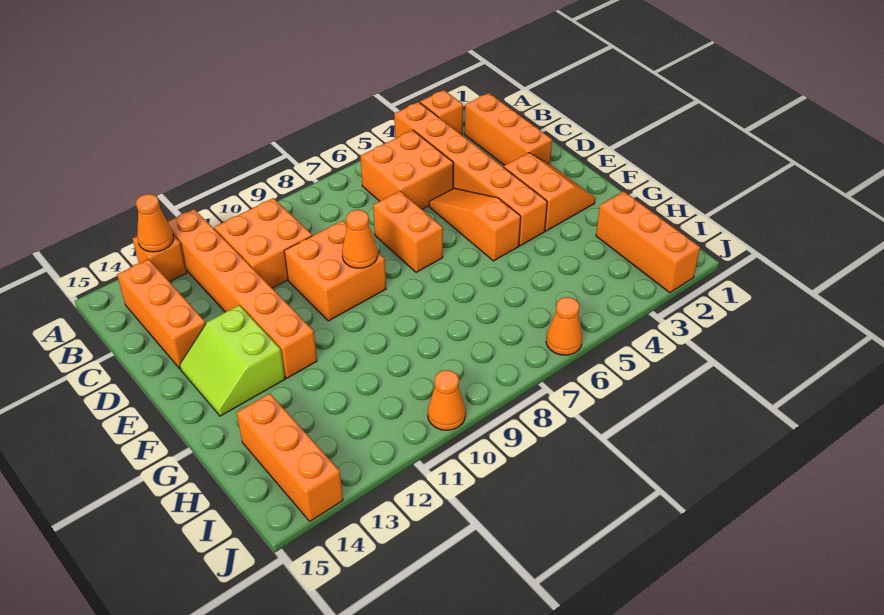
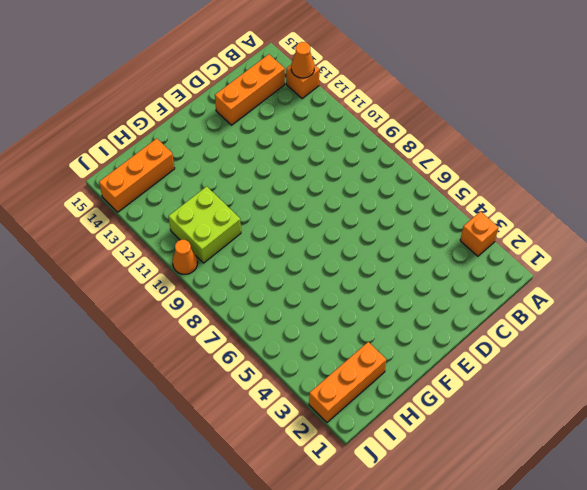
lime 2x2 brick [168,186,241,263] -> none
none -> orange 1x6 brick [394,102,547,246]
none -> orange 1x6 brick [168,209,317,378]
none -> orange 1x3 brick [465,93,552,166]

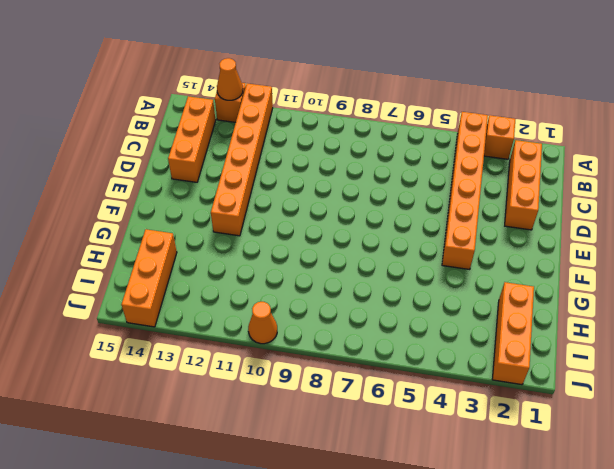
none -> orange 2x2 brick [361,130,453,209]
none -> orange 2x2 brick [214,198,312,288]
none -> orange 1x3 slope [429,188,521,261]

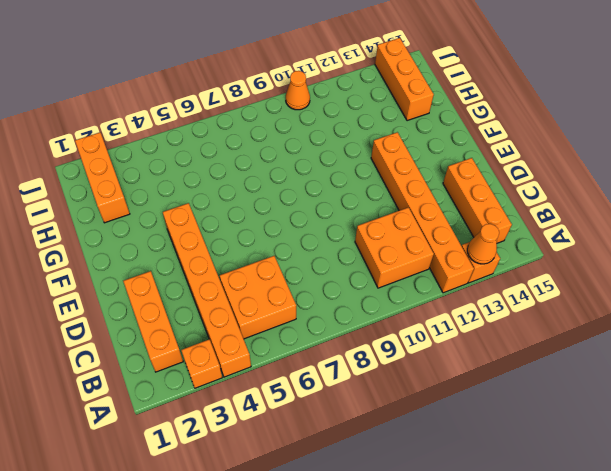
none -> orange 1x3 slope [429,188,521,261]
none -> orange 1x2 brick [373,191,443,272]
none -> orange 2x2 brick [284,221,386,321]

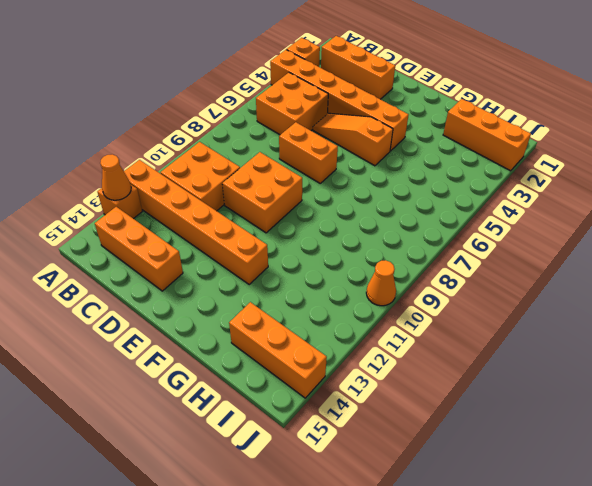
none -> orange 2x2 slope [504,153,595,231]
none -> lime 2x2 slope [180,305,285,416]
none -> orange 1x1 cone [546,297,582,355]

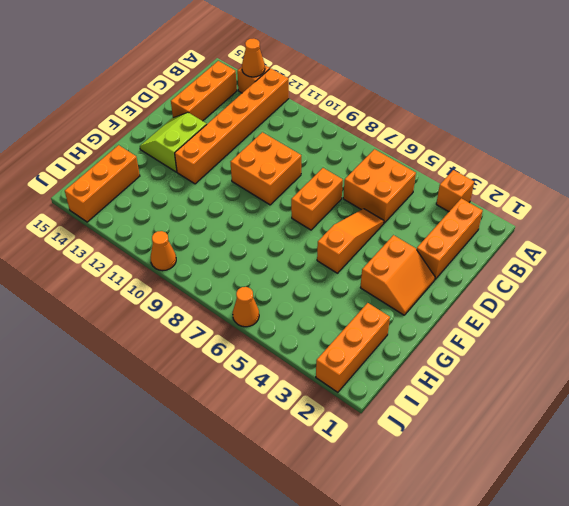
none -> orange 1x6 brick [394,102,547,246]
none -> orange 2x2 brick [214,198,312,288]
none -> orange 1x1 cone [342,210,378,268]

